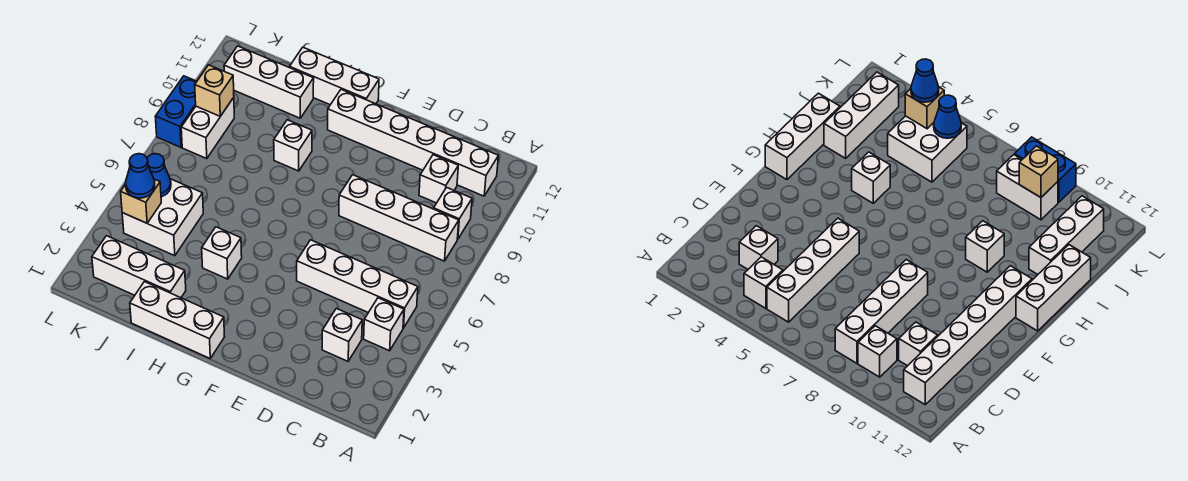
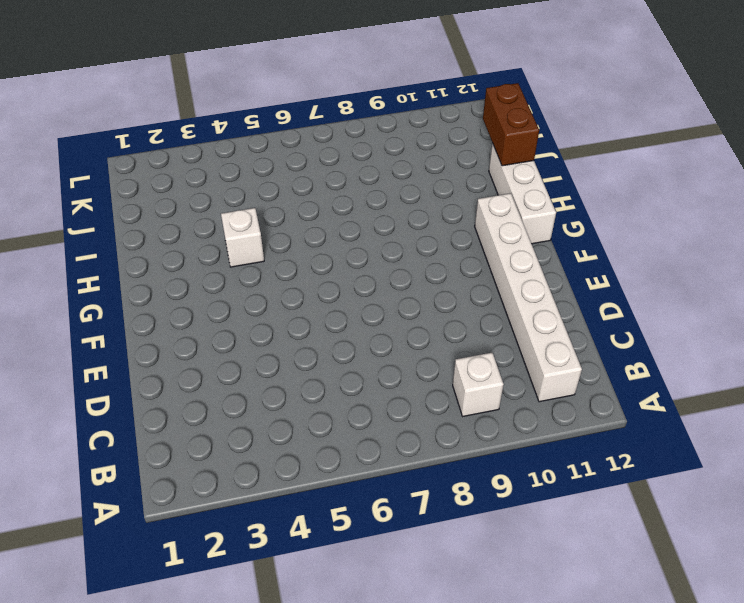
brown 1x2 brick [483,83,539,166] -> none
none -> white 1x1 brick [364,298,404,351]
none -> white 1x4 brick [297,240,418,328]
none -> white 1x4 brick [339,175,459,261]

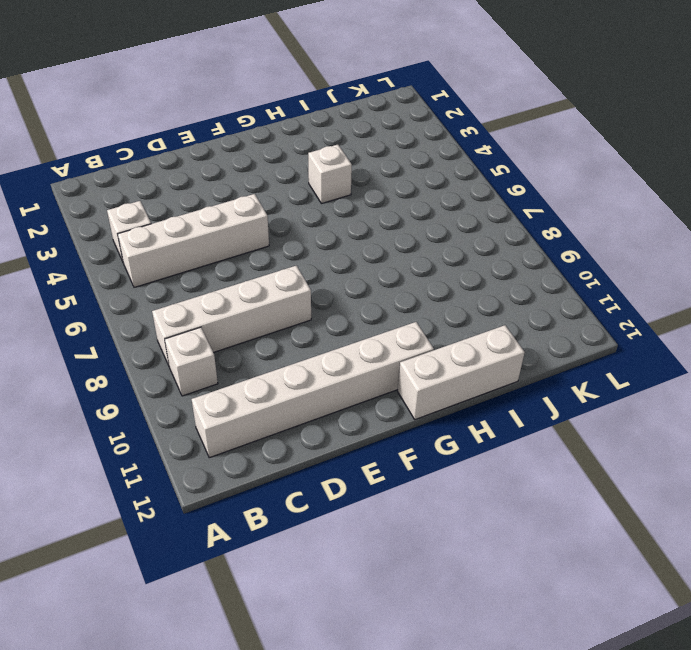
none -> white 1x1 brick [322,308,362,361]
none -> white 1x1 brick [419,155,458,203]
none -> white 1x3 brick [130,282,224,358]

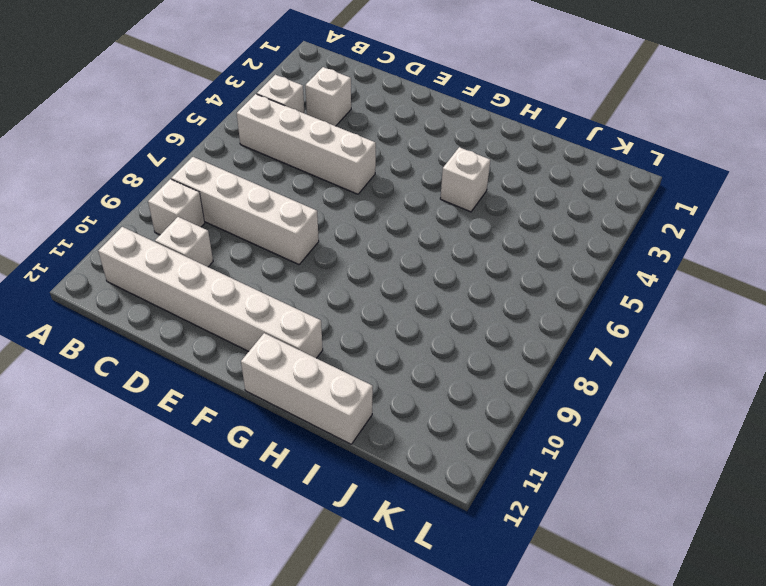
none -> white 1x3 brick [130,282,224,358]
none -> white 1x1 brick [274,120,312,171]
none -> white 1x3 brick [92,236,186,298]

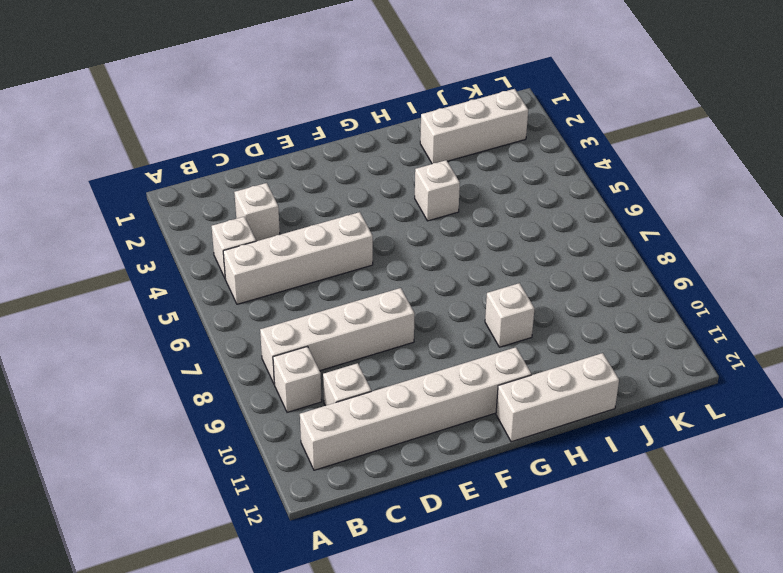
none -> white 1x3 brick [130,282,224,358]
none -> white 1x3 brick [224,46,314,118]
none -> white 2x2 brick [122,179,203,256]

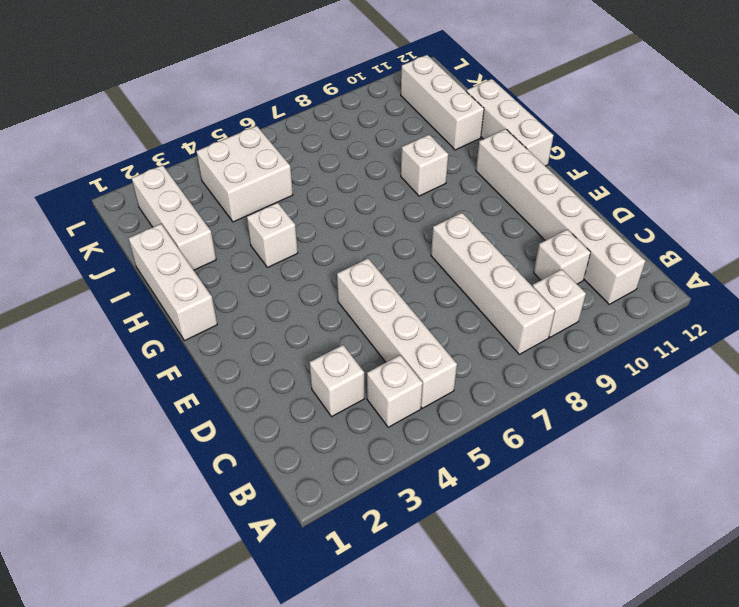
none -> white 1x2 brick [181,97,234,159]
none -> blue 1x2 brick [155,76,197,147]
none -> tan 1x1 brick [121,179,161,223]

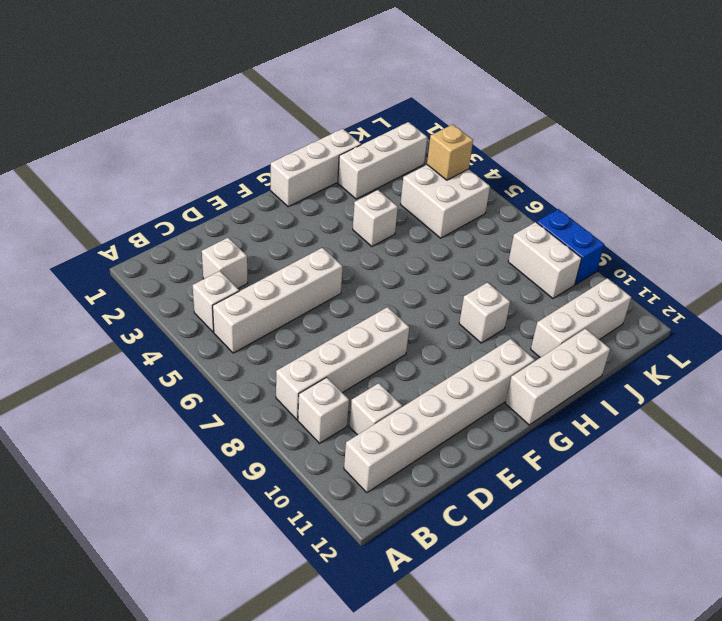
none -> blue 1x1 cone [147,154,171,197]
none -> tan 1x1 brick [195,65,234,116]
none -> blue 1x1 cone [126,154,155,198]

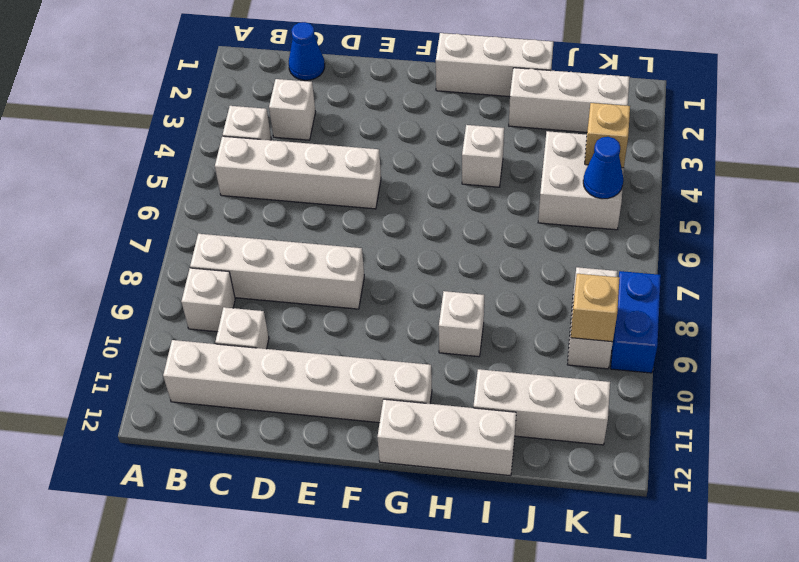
blue 1x1 cone [289,22,325,80] -> blue 1x1 cone moved to [126,154,155,198]

